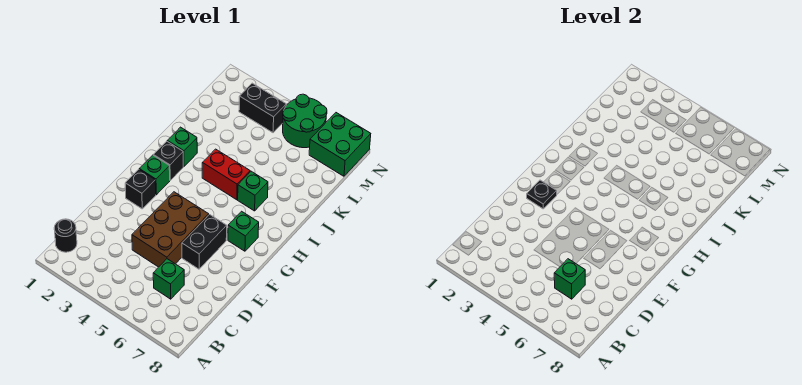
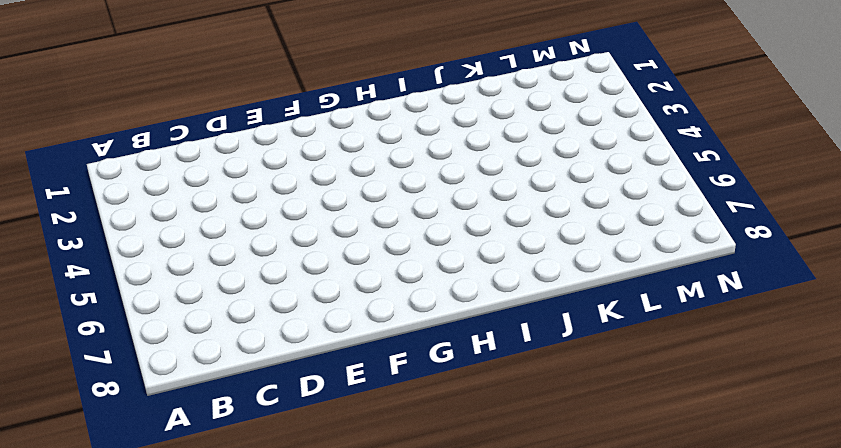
none -> black 1x1 round brick [54,219,77,252]
none -> green 1x1 brick [153,259,184,299]
none -> brown 2x3 brick [132,192,209,267]

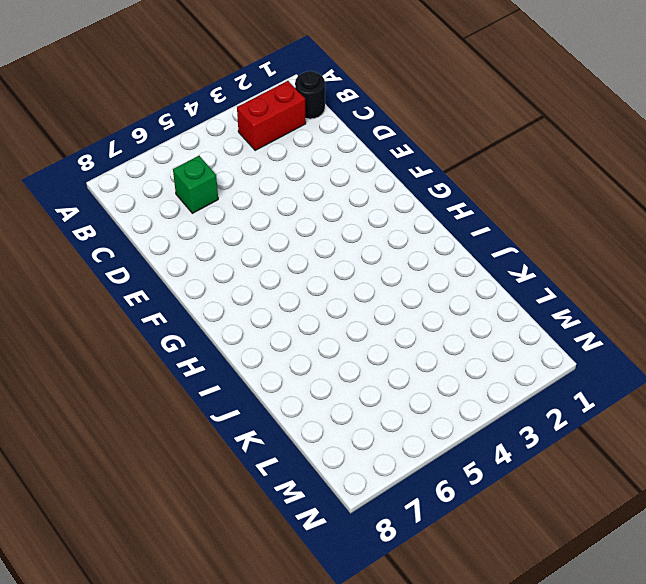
red 1x2 brick [237,81,306,151] -> red 1x2 brick moved to [202,149,250,200]
none -> brown 2x3 brick [132,192,209,267]
none -> black 1x2 brick [182,215,227,269]
none -> black 1x1 brick [125,169,156,209]

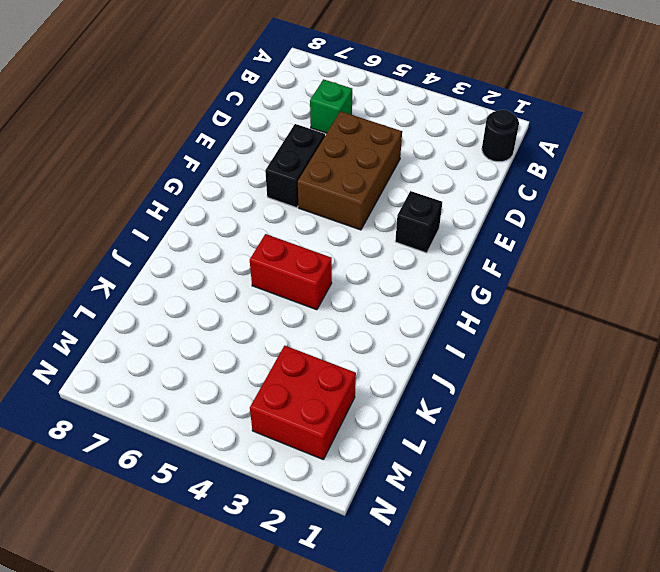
red 2x2 brick [250,346,356,460] -> black 1x2 brick [239,83,286,133]
none -> green 1x1 brick [139,155,170,195]
none -> green 1x1 brick [228,211,259,251]
none -> black 1x1 brick [153,141,183,180]

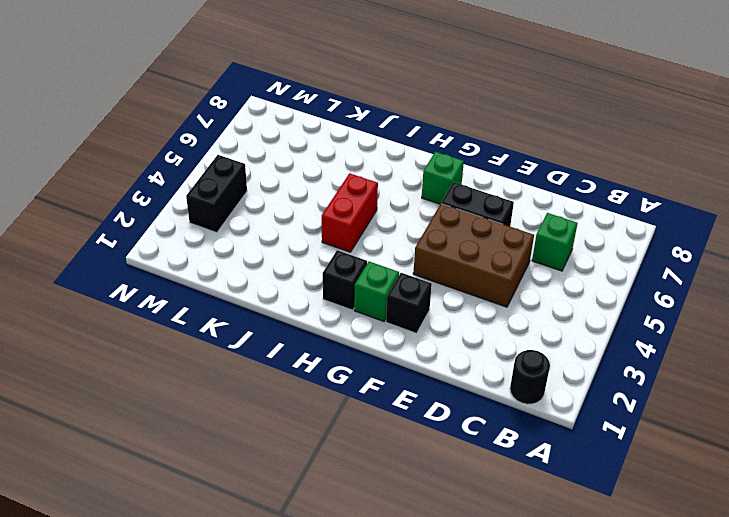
none -> green 1x1 brick [167,127,197,166]
none -> green 1x1 brick [238,171,268,211]
none -> green 2x2 round brick [283,94,327,148]

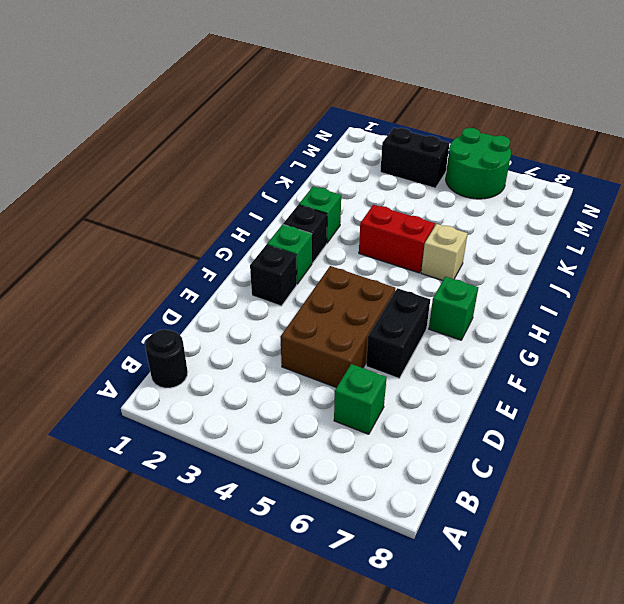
tan 1x1 brick [421,224,468,281] -> green 1x1 brick [238,171,268,211]
none -> green 2x2 brick [309,113,371,176]
none -> green 1x1 brick [554,259,585,299]
none -> black 1x1 plate [527,180,557,209]

